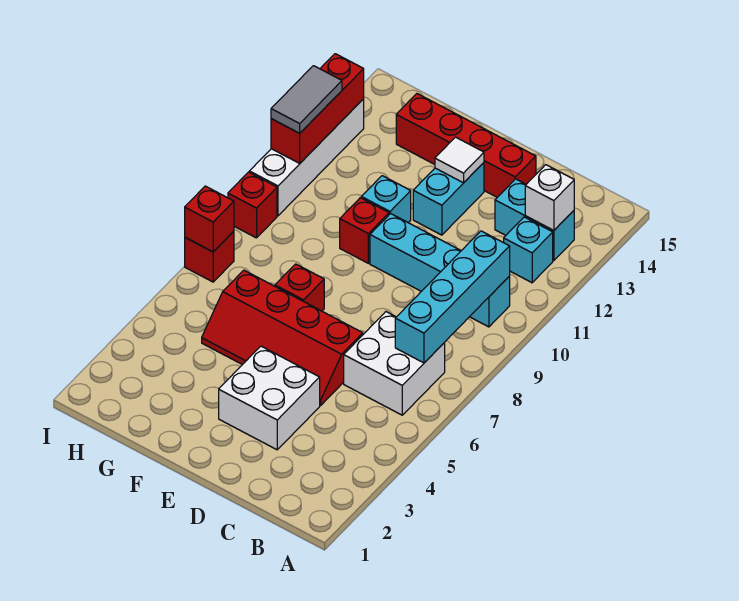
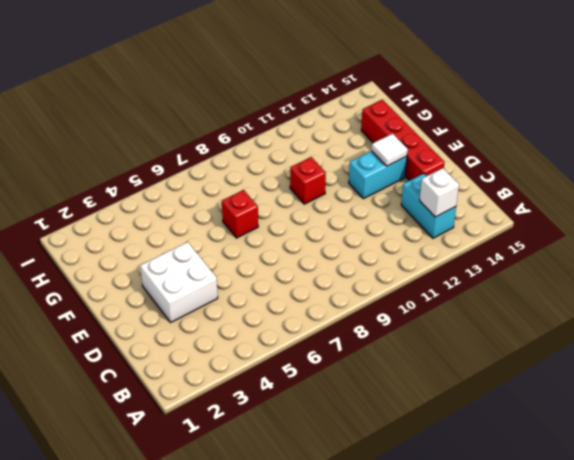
none -> white 2x2 brick [344,312,445,415]
none -> cyan 1x4 brick [370,214,510,327]
none -> cyan 1x1 brick [504,217,553,283]

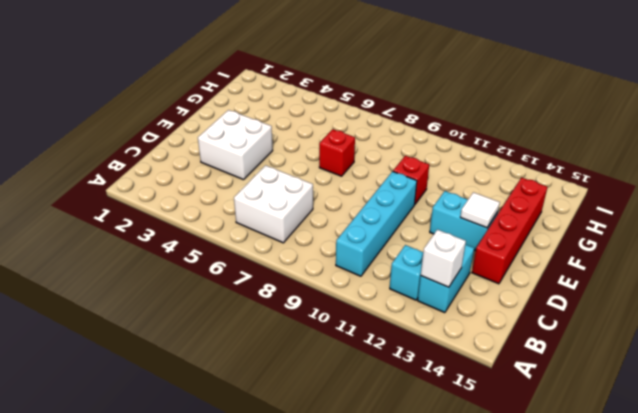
none -> red 2x4 slope [202,270,363,406]
none -> cyan 1x1 brick [361,176,411,223]
none -> red 1x1 brick [185,231,234,282]

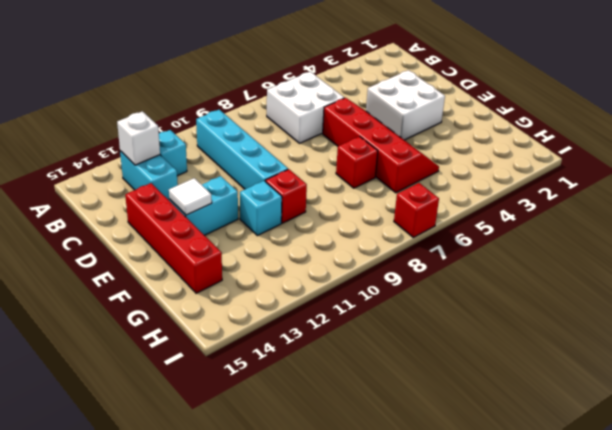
none -> red 1x1 brick [228,172,277,238]
none -> white 1x4 brick [249,99,364,216]
none -> cyan 1x4 brick [395,231,510,363]

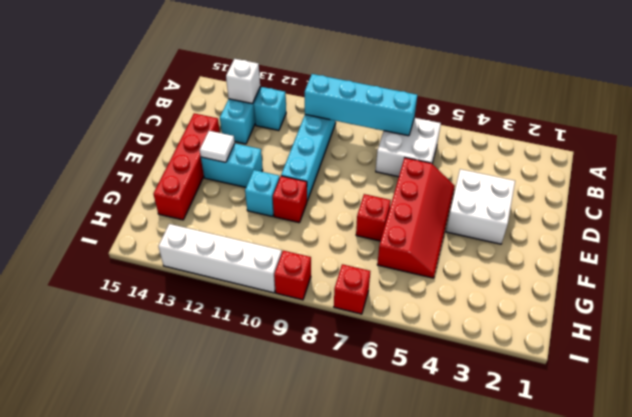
none -> red 1x1 brick [185,186,234,252]
none -> red 1x3 brick [271,54,364,163]
none -> grey 1x2 tile [271,66,342,133]

